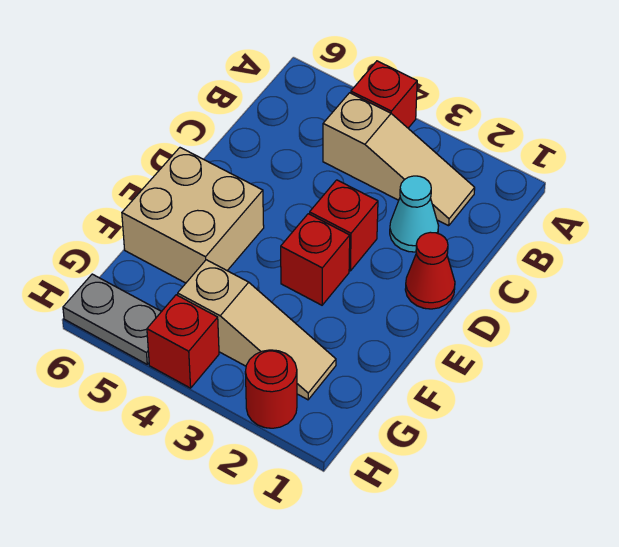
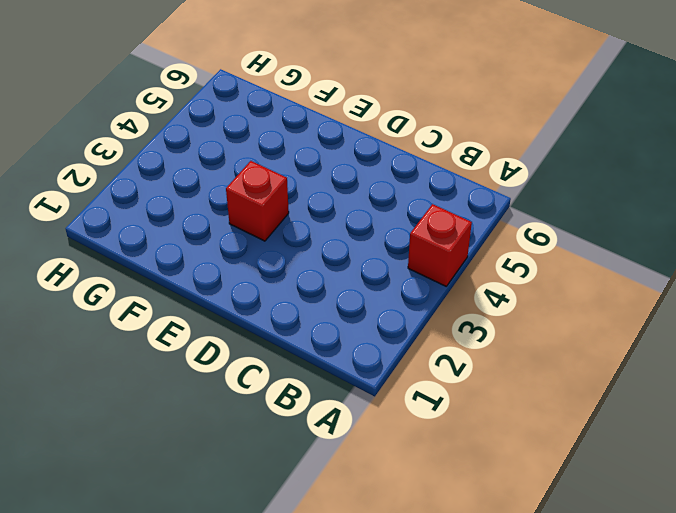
none -> tan 1x3 slope [323,93,475,226]
none -> cyan 1x1 cone [390,176,438,252]

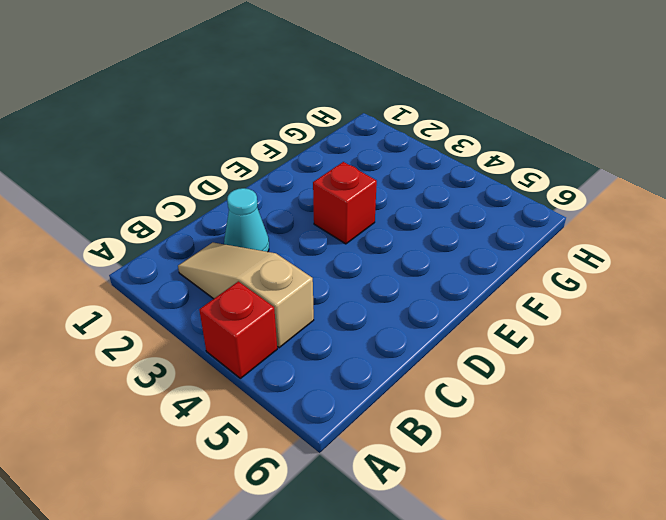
none -> red 1x1 cone [405,232,455,309]
none -> red 1x1 brick [310,180,378,271]

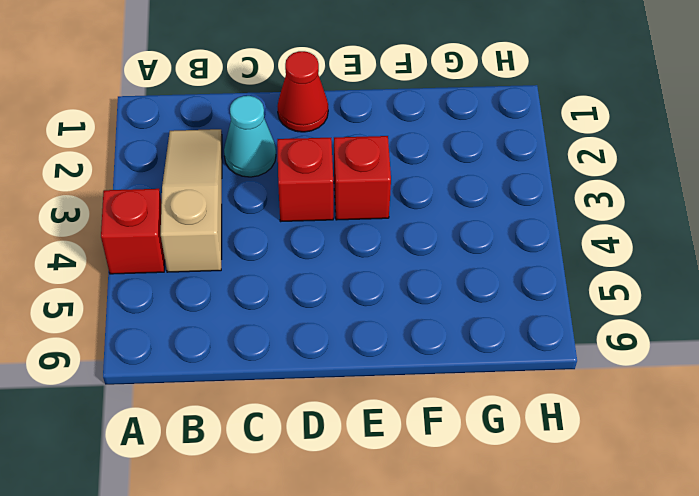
none -> tan 2x2 brick [122,148,264,283]
none -> tan 1x3 slope [178,260,336,400]

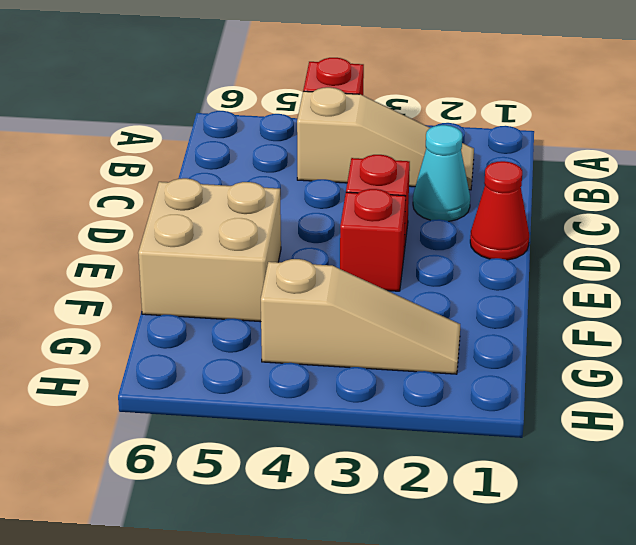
none -> red 1x1 round brick [245,350,297,428]
none -> red 1x1 brick [147,295,219,388]

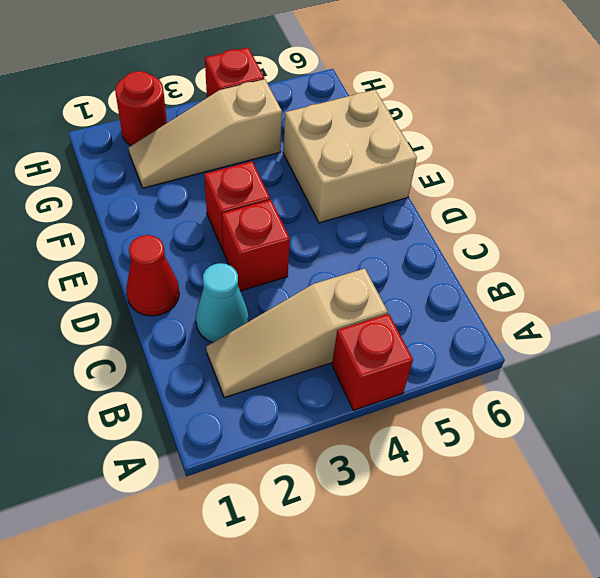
none -> grey 1x2 plate [63,274,162,364]

